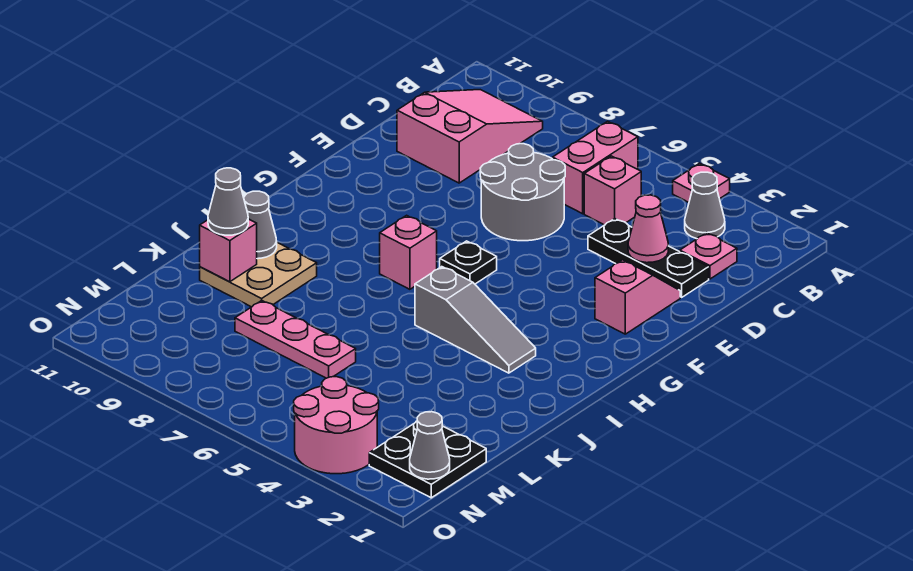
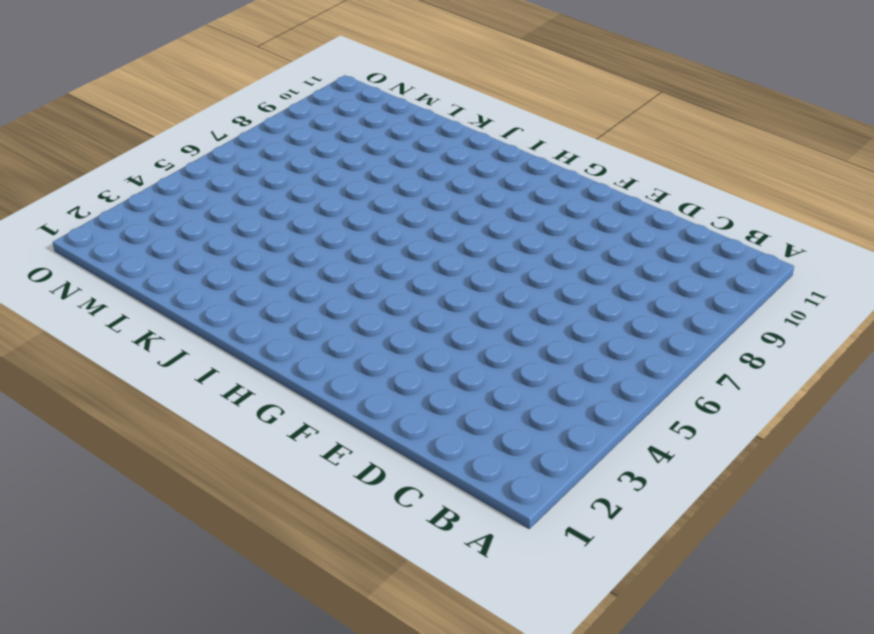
none -> pink 1x1 plate [673,163,730,202]
none -> grey 1x1 cone [685,172,725,239]
none -> pink 1x2 brick [553,121,638,214]

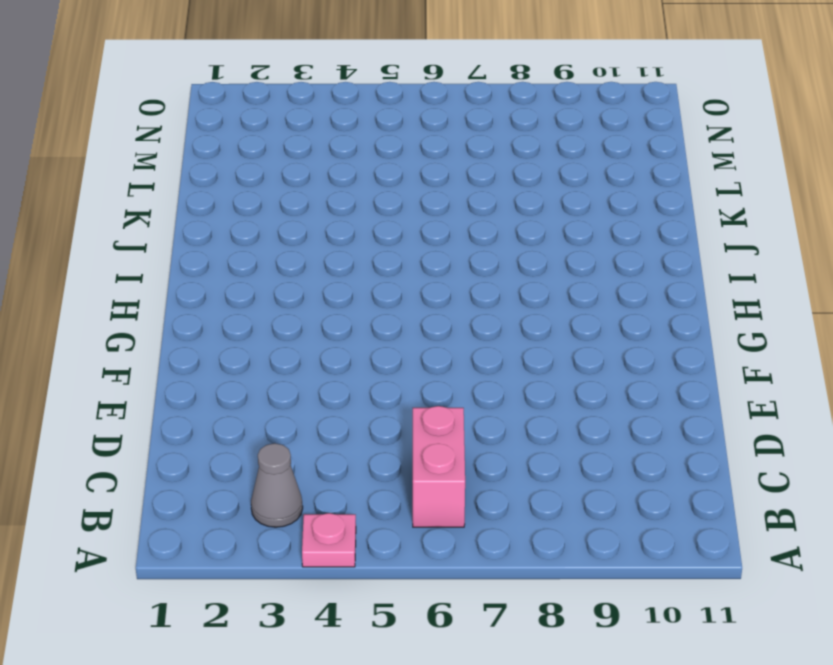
none -> pink 2x3 slope [397,90,543,183]
none -> pink 1x1 plate [680,233,737,279]
none -> pink 1x1 brick [584,156,641,225]

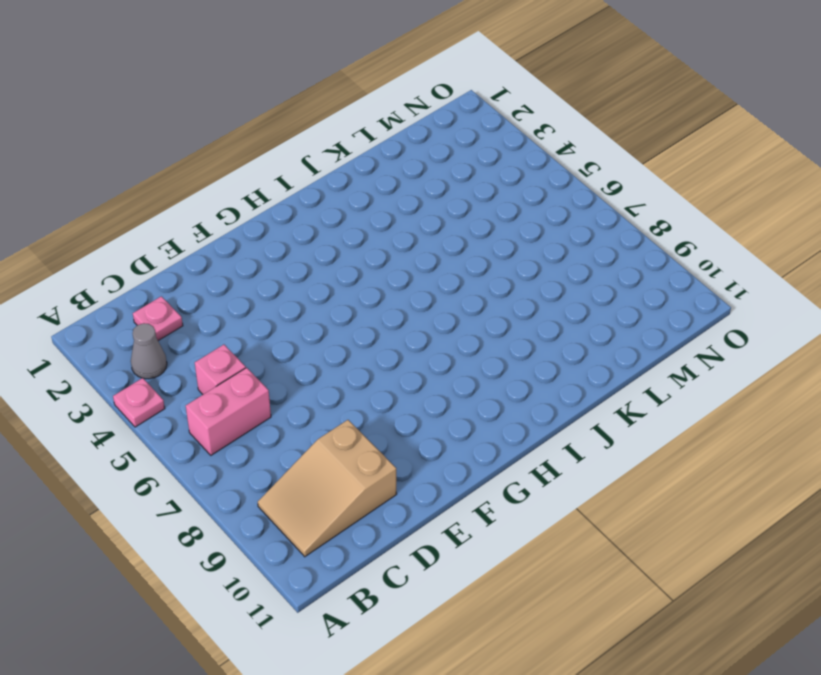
tan 2x3 slope [258,420,397,557] -> pink 2x3 slope [397,90,543,183]
none -> black 1x3 plate [588,219,709,297]
none -> grey 2x2 round brick [480,144,565,241]
none -> pink 1x2 slope [595,260,680,334]

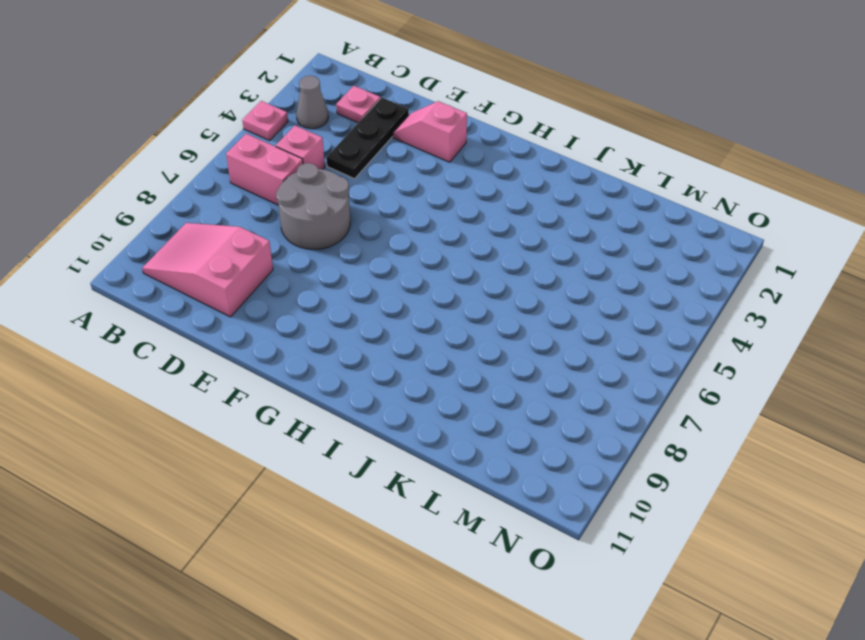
none -> black 1x1 plate [440,241,497,284]
none -> pink 1x1 brick [380,215,437,289]
none -> grey 1x3 slope [415,267,536,373]

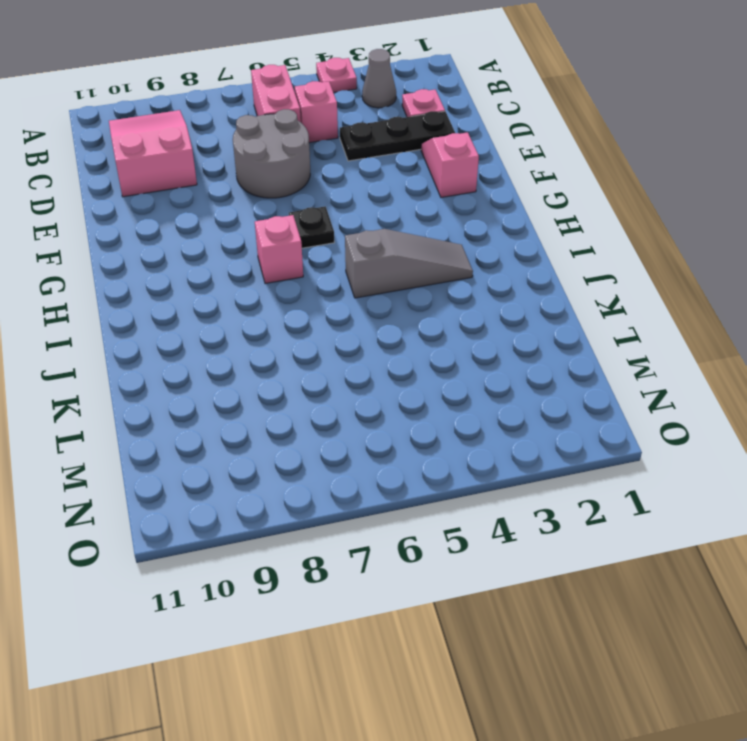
none -> tan 2x2 plate [200,243,317,307]
none -> pink 1x3 plate [235,301,356,378]
none -> black 2x2 plate [369,421,486,498]

